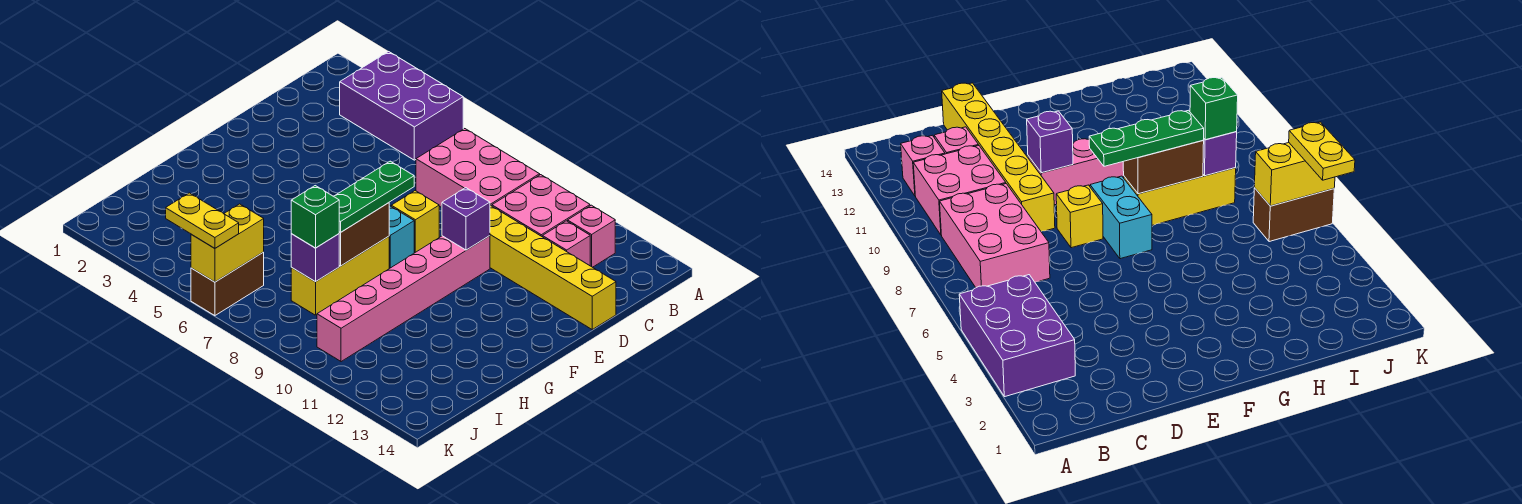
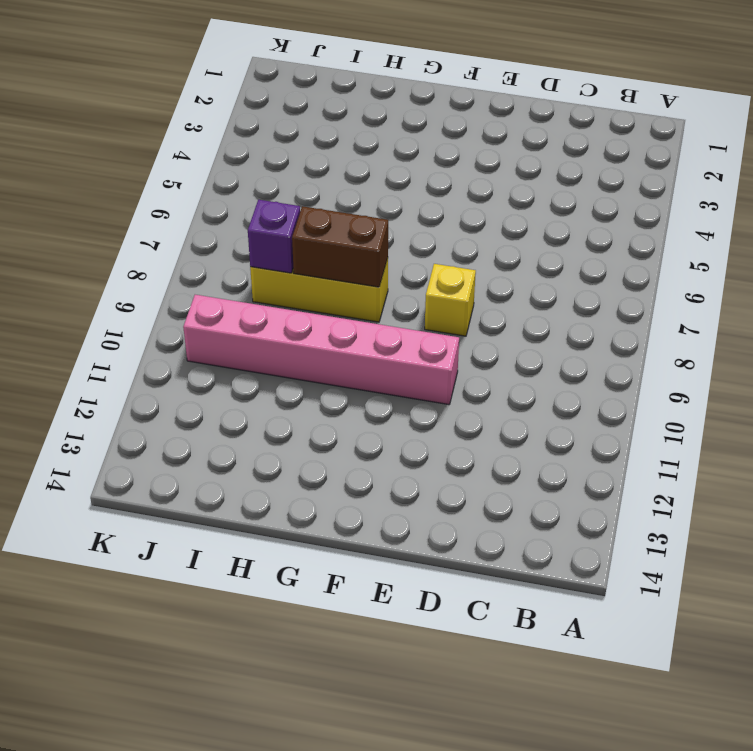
none -> purple 2x3 brick [340,52,463,160]
none -> pink 2x3 brick [416,129,540,208]
none -> pink 2x2 brick [492,175,590,237]

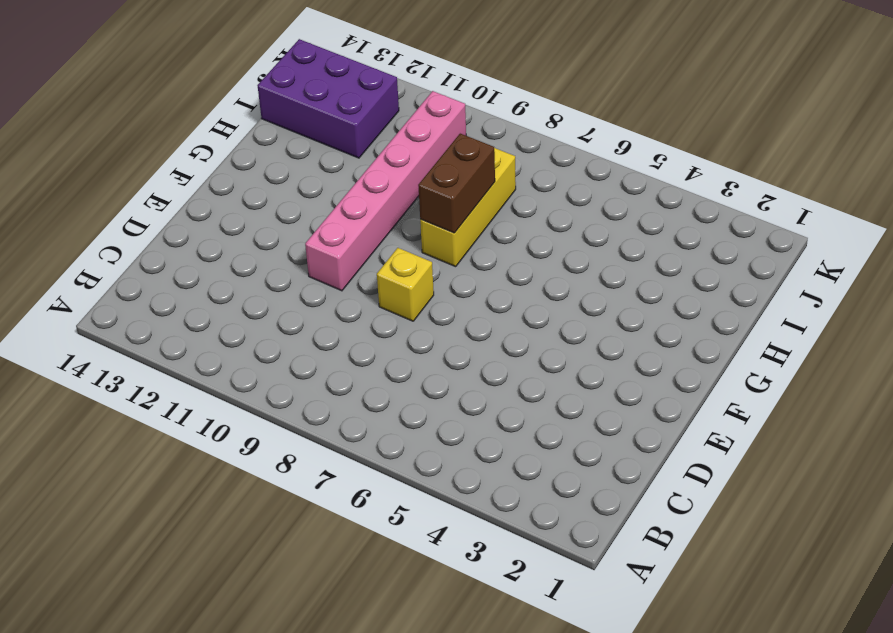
purple 2x3 brick [258,39,399,158] -> purple 2x3 brick moved to [340,52,463,160]
none -> pink 2x3 brick [416,129,540,208]
none -> pink 2x2 brick [492,175,590,237]
none -> pink 1x1 brick [568,205,615,267]

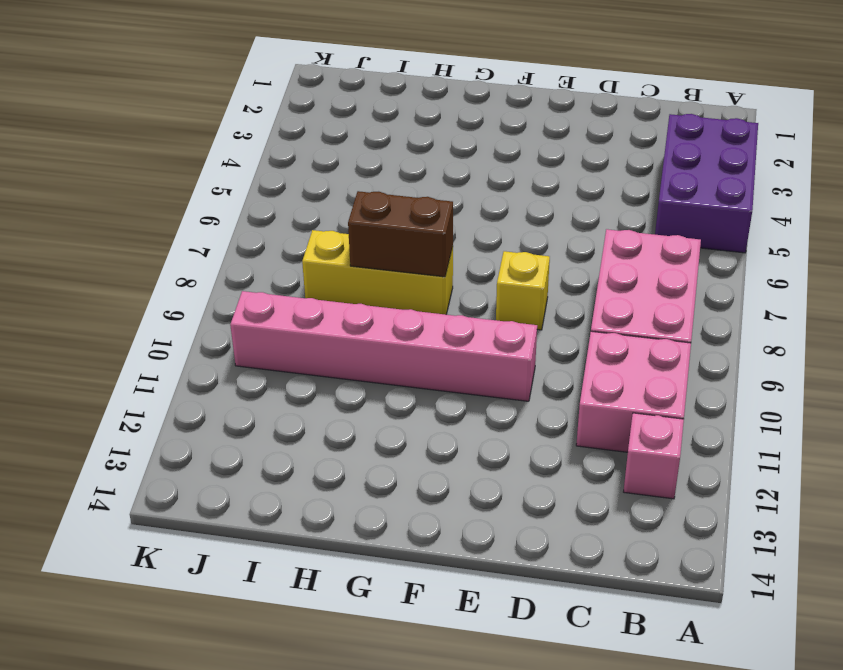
none -> pink 1x1 brick [543,221,590,266]
none -> yellow 1x6 brick [490,205,616,329]
none -> cyan 1x2 brick [389,206,414,268]

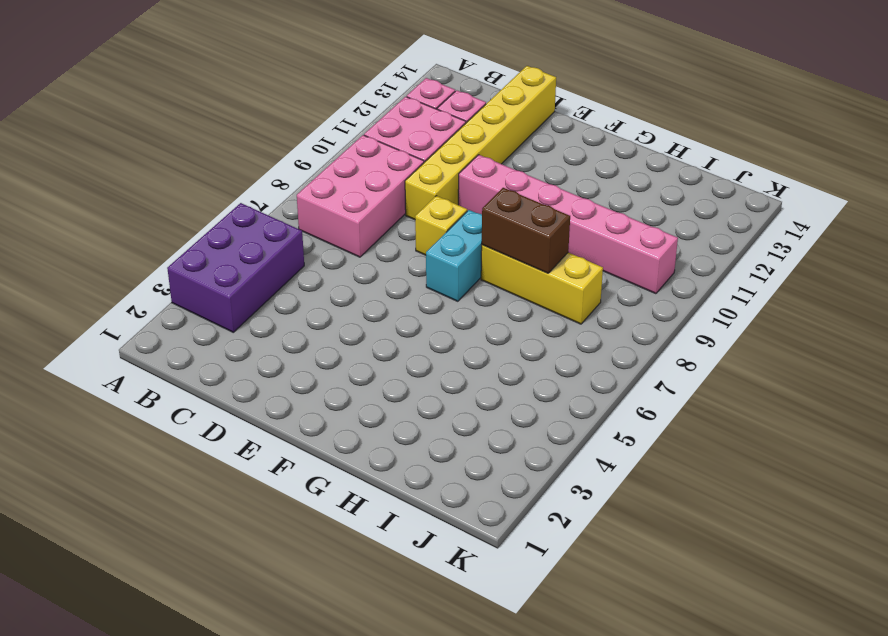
none -> brown 1x2 brick [191,252,264,316]
none -> purple 1x1 brick [442,188,490,250]
none -> purple 1x1 brick [291,234,339,282]

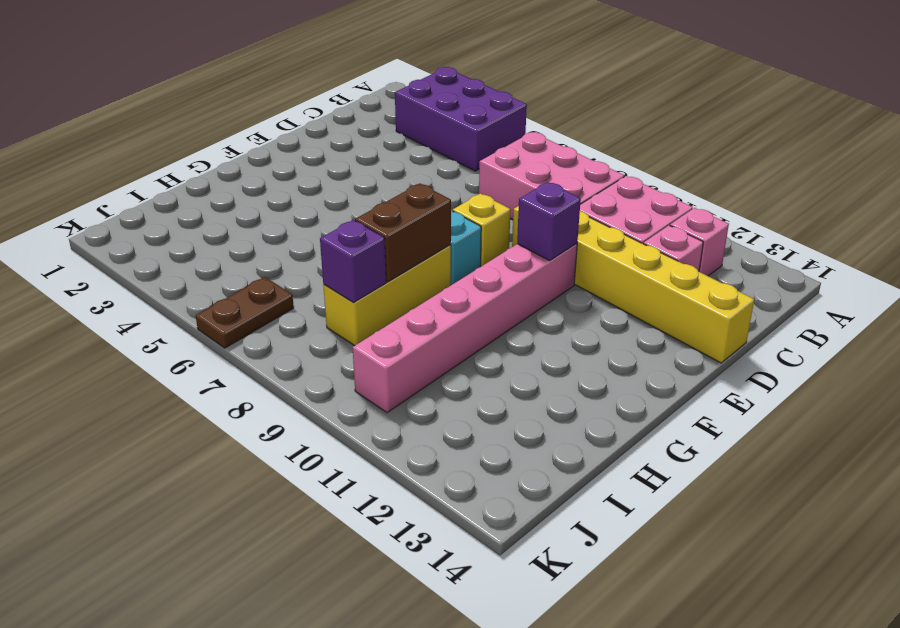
brown 1x2 plate [196,277,294,348] -> brown 1x2 brick [191,252,264,316]
none -> yellow 1x2 brick [191,204,264,282]
none -> green 1x3 plate [334,161,414,233]
none -> green 1x1 brick [291,186,339,248]

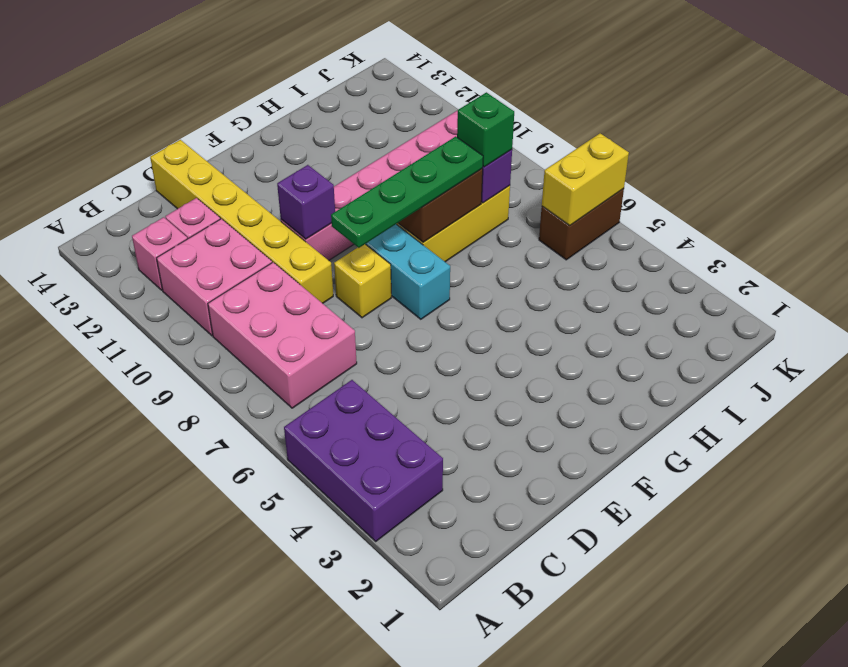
green 1x4 plate [331,136,483,248] -> green 1x3 plate [334,161,414,233]
none -> yellow 1x2 plate [166,193,239,248]

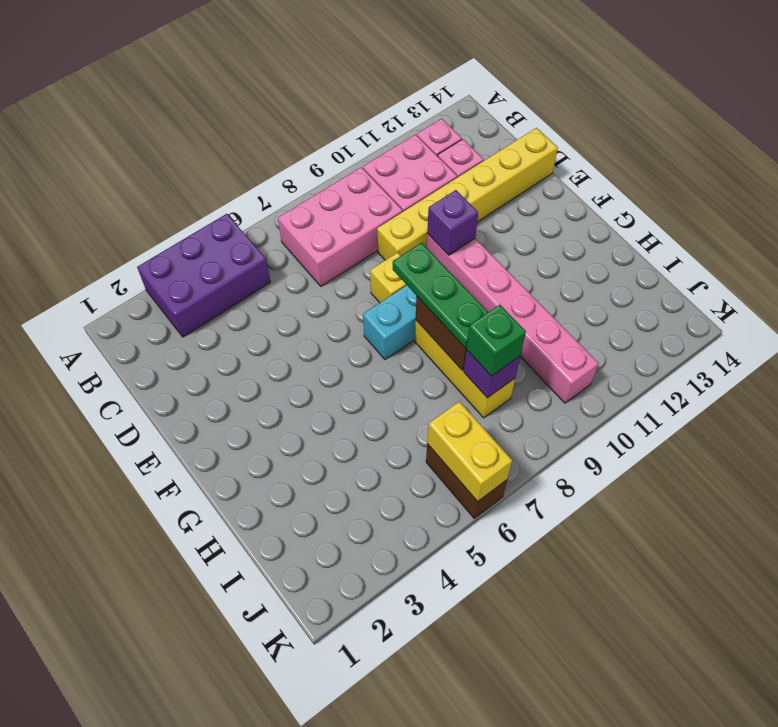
none -> yellow 1x2 plate [166,193,239,248]

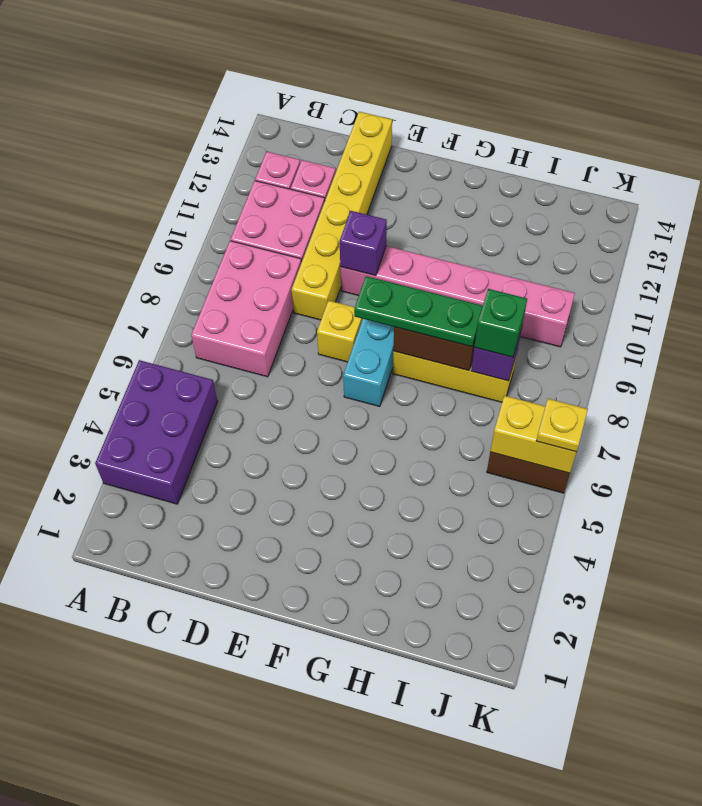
yellow 1x1 plate [536,399,588,452] -> yellow 1x2 plate [166,193,239,248]

